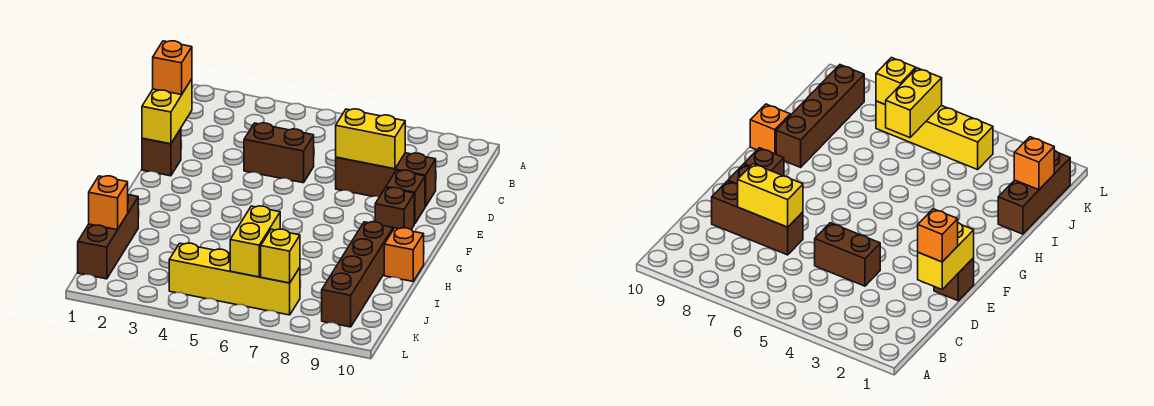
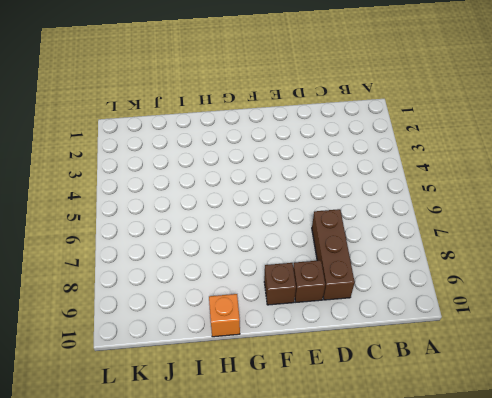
none -> brown 1x2 brick [244,123,314,183]
none -> brown 1x1 brick [142,129,181,176]
none -> brown 1x4 brick [322,222,393,327]

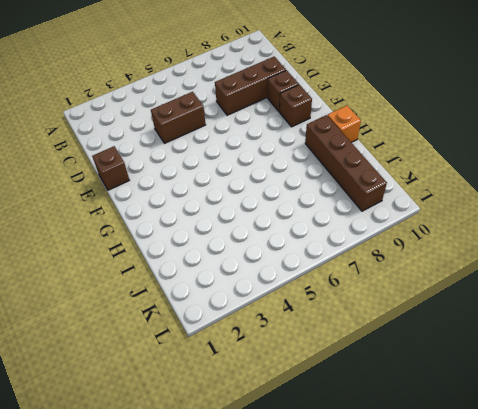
none -> brown 1x3 brick [78,195,138,279]
none -> yellow 1x4 brick [169,243,300,315]
none -> yellow 1x2 brick [142,79,192,144]

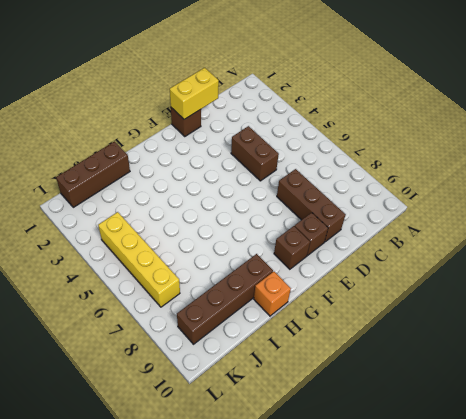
none -> yellow 1x2 brick [336,109,405,169]
none -> orange 1x1 brick [89,176,128,230]
none -> yellow 1x2 brick [230,206,280,277]

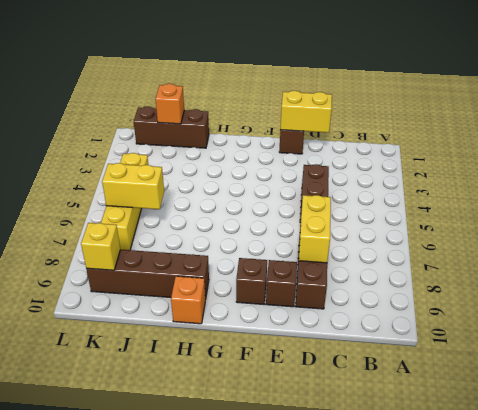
yellow 1x1 brick [81,223,120,270] -> yellow 1x1 brick moved to [261,229,300,283]
none -> orange 1x1 brick [153,41,192,95]

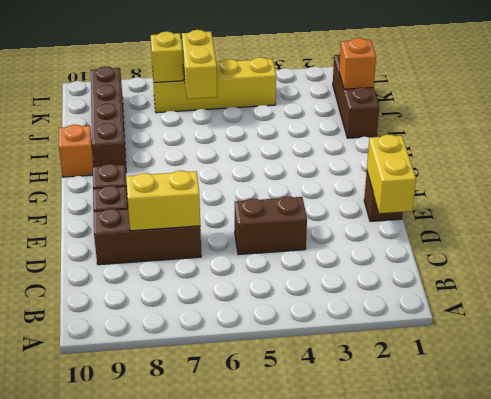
none -> orange 1x1 brick [153,41,192,95]

